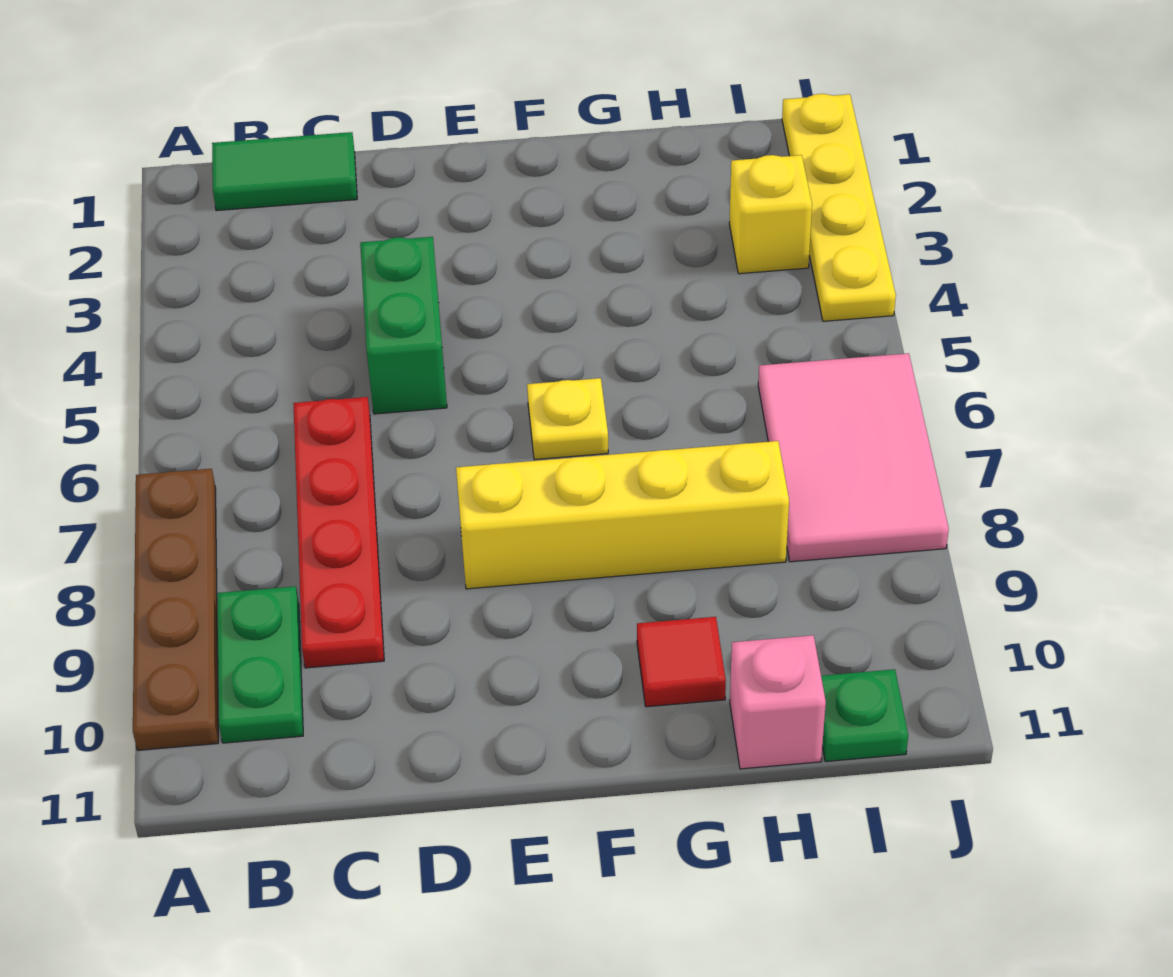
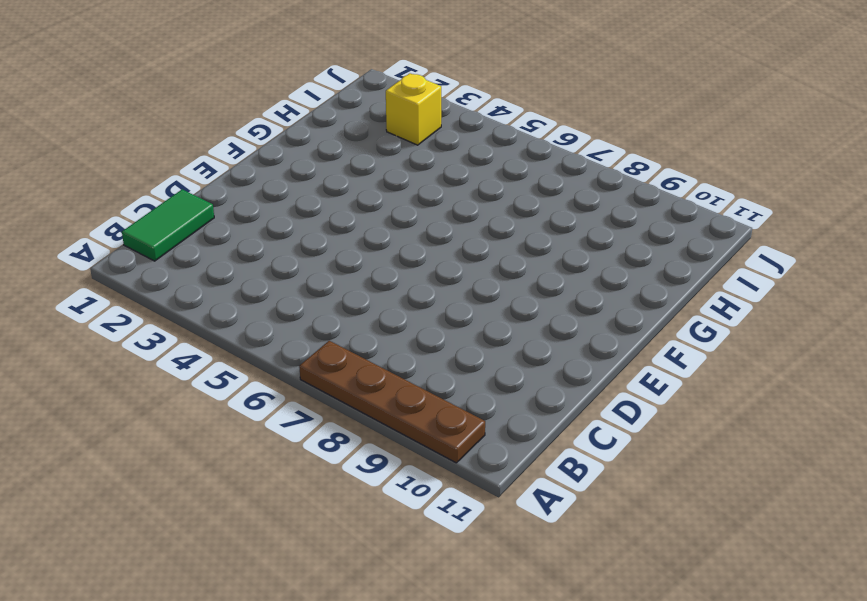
none -> green 1x2 plate [217,586,303,743]
none -> red 1x4 plate [293,397,384,668]
none -> green 1x2 brick [360,237,447,414]

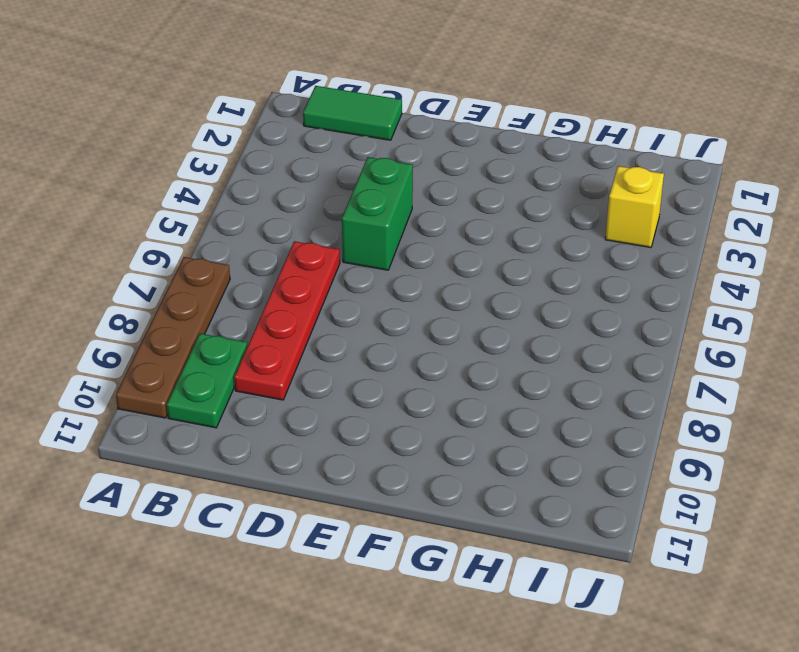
none -> yellow 1x4 brick [456,441,789,589]
none -> yellow 1x1 plate [527,378,608,460]
none -> red 1x1 tile [637,617,726,707]

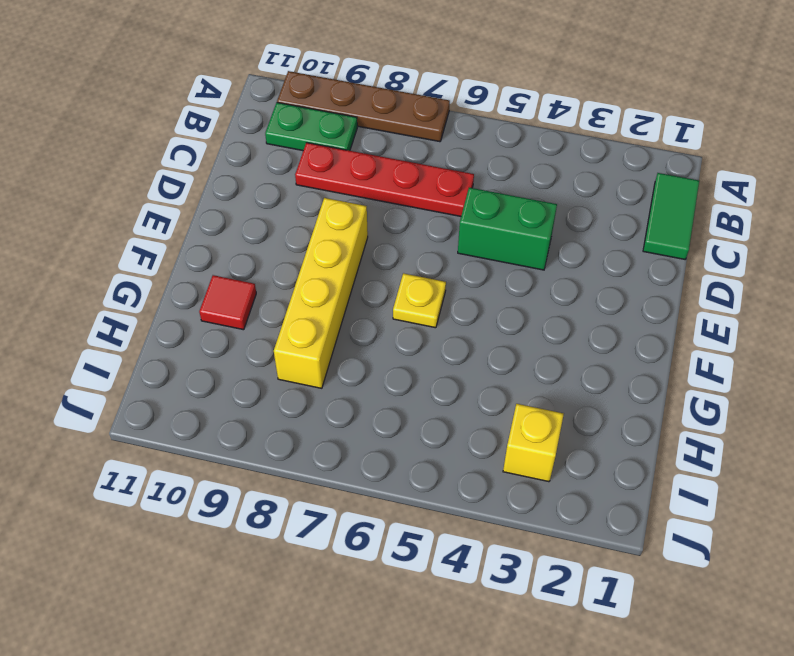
none -> pink 1x1 brick [730,635,826,769]
none -> pink 2x3 tile [758,353,949,562]
none -> green 1x1 plate [821,669,908,761]

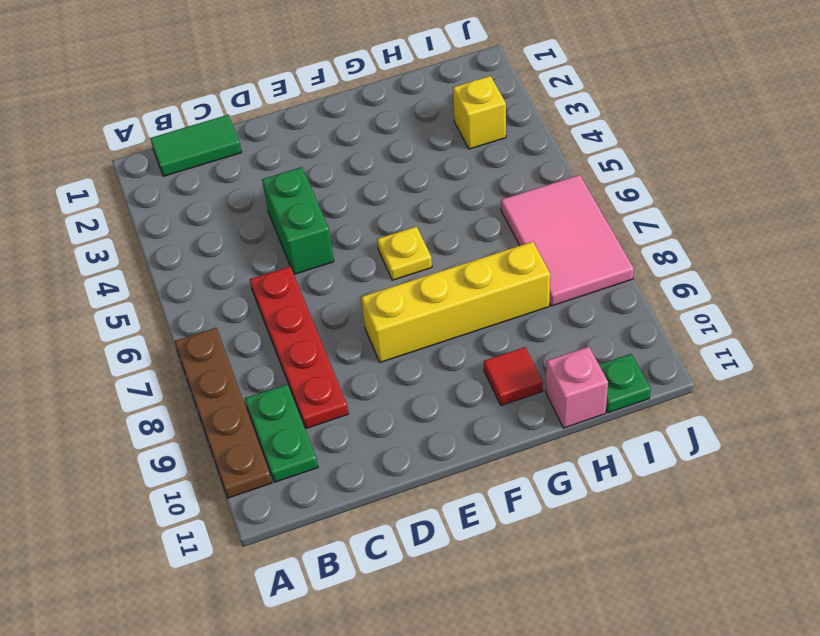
none -> yellow 1x4 plate [782,94,896,321]

